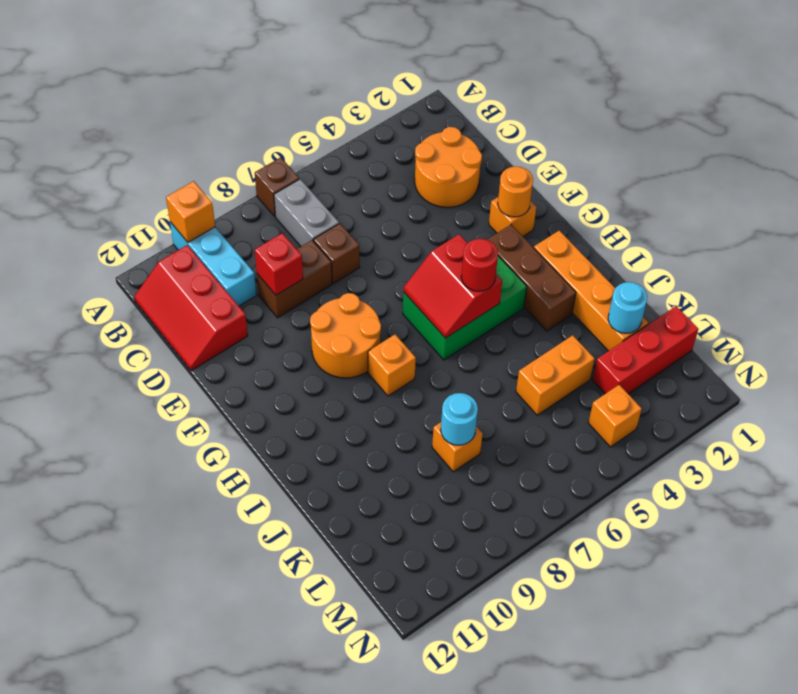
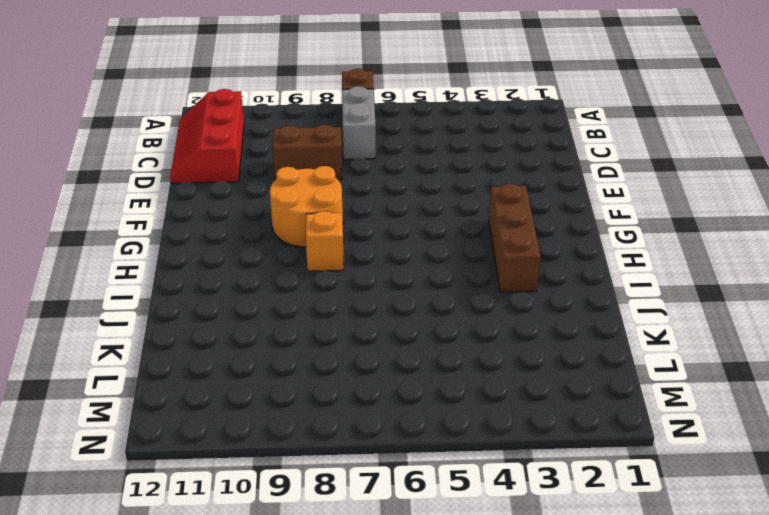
none -> cyan 1x3 brick [170,222,256,306]
none -> orange 2x2 round brick [415,127,482,207]
none -> brown 1x1 brick [314,224,360,284]

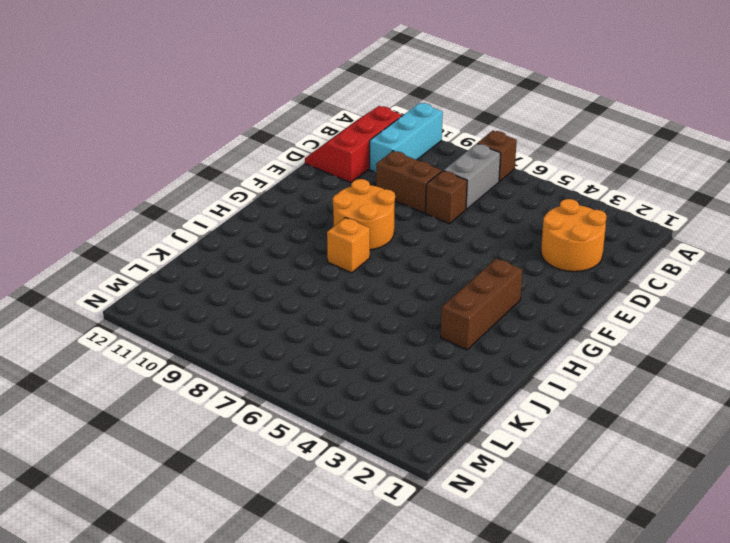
none -> orange 1x1 brick [489,197,536,236]
none -> green 2x3 brick [403,256,527,360]
none -> orange 1x4 brick [534,231,648,351]

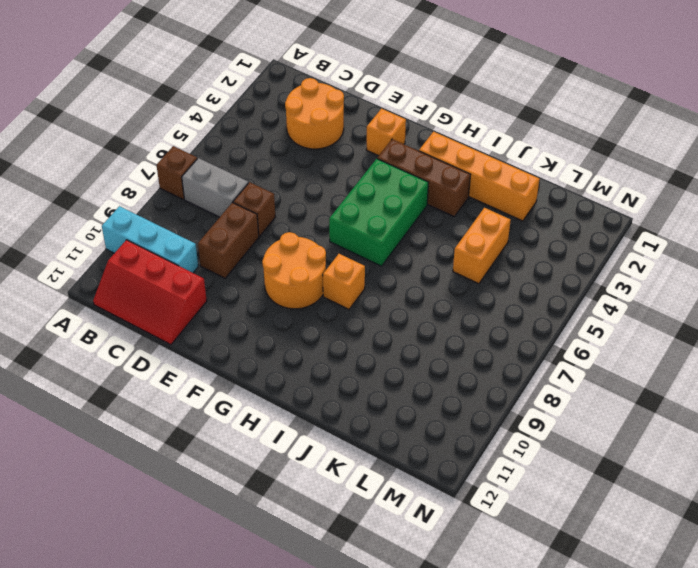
none -> orange 1x1 brick [432,422,483,472]
none -> red 1x3 brick [593,306,698,394]
none -> orange 1x1 brick [589,385,642,447]

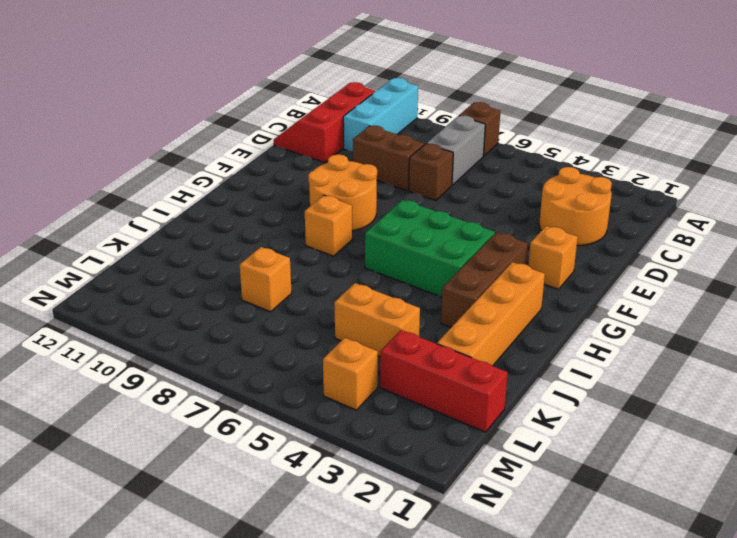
none -> orange 1x1 brick [166,181,215,242]
none -> red 1x1 brick [255,233,303,295]
none -> orange 1x1 round brick [498,166,533,217]

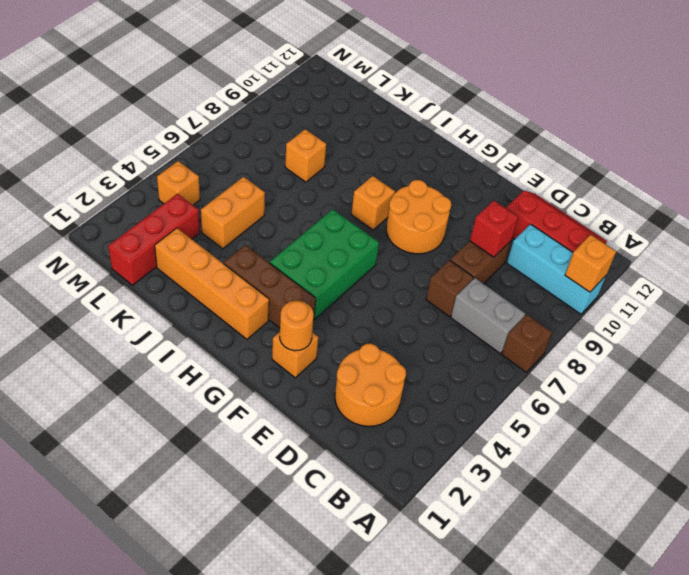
none -> red 2x2 slope [403,234,502,338]
none -> cyan 1x1 round brick [608,282,647,333]
none -> cyan 1x1 round brick [441,393,478,445]

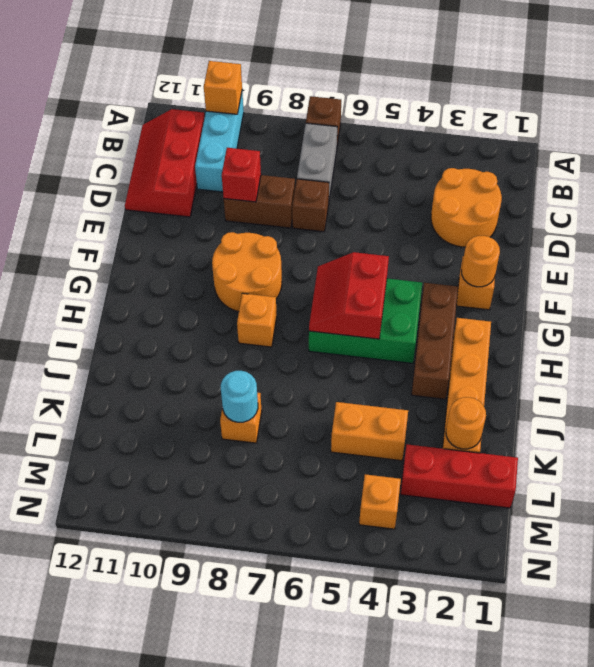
orange 1x1 round brick [446,397,486,449] -> cyan 1x1 round brick [608,282,647,333]
none -> red 1x1 round brick [461,239,498,291]

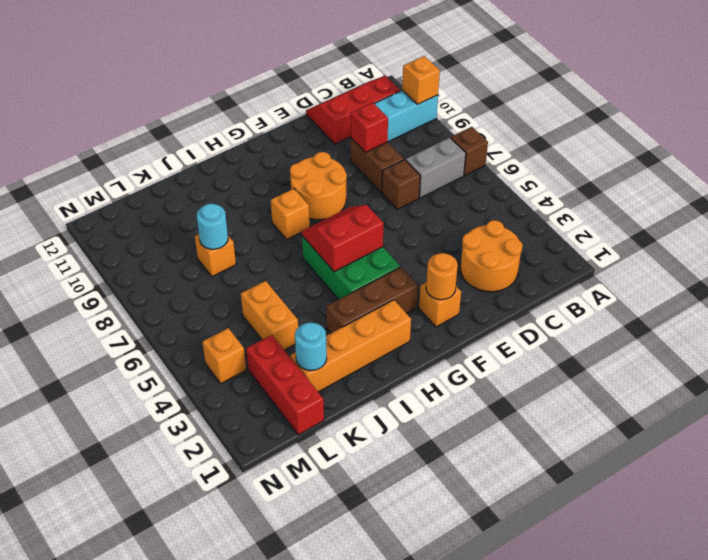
none -> red 1x1 round brick [461,239,498,291]

